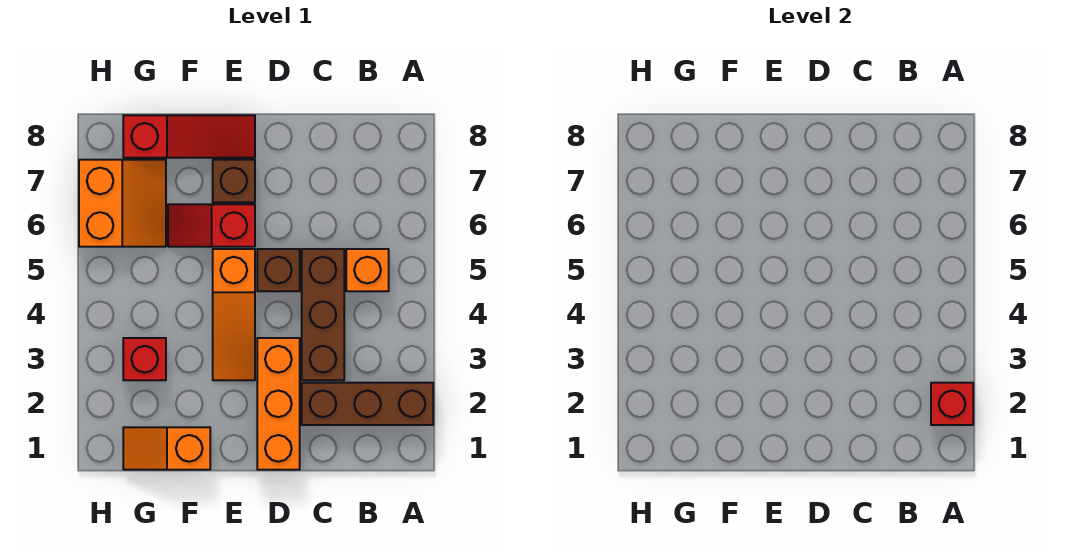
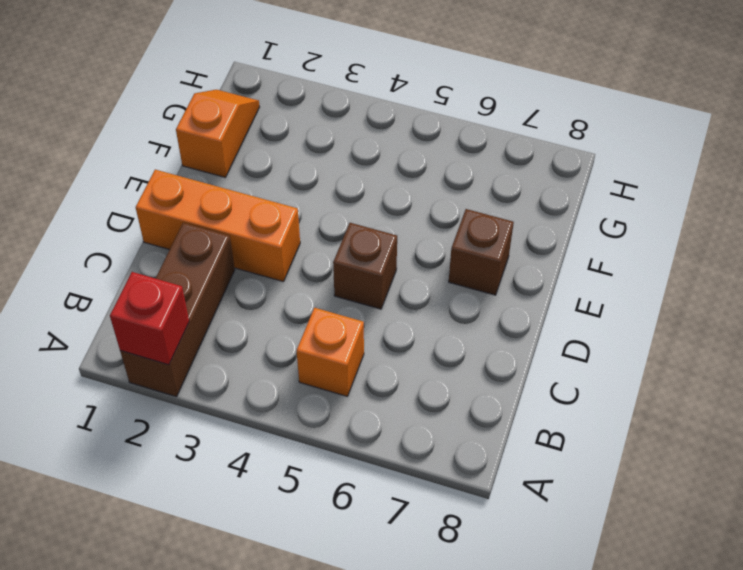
none -> brown 1x3 brick [302,249,344,380]
none -> orange 1x3 slope [213,249,255,380]
none -> red 1x2 slope [168,204,255,247]

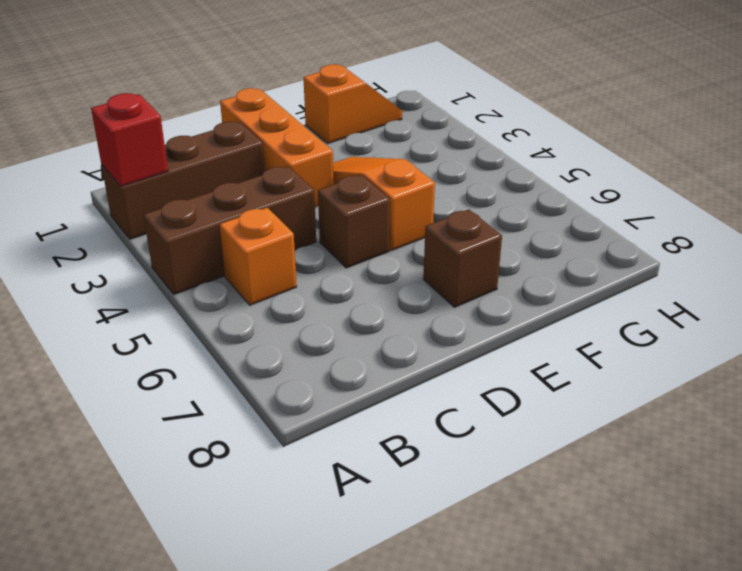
brown 1x3 brick [144,166,316,294] -> brown 1x3 brick turned to [302,249,344,380]
none -> red 1x2 slope [168,204,255,247]
none -> red 1x3 slope [123,115,255,158]
none -> red 1x1 brick [123,338,166,380]

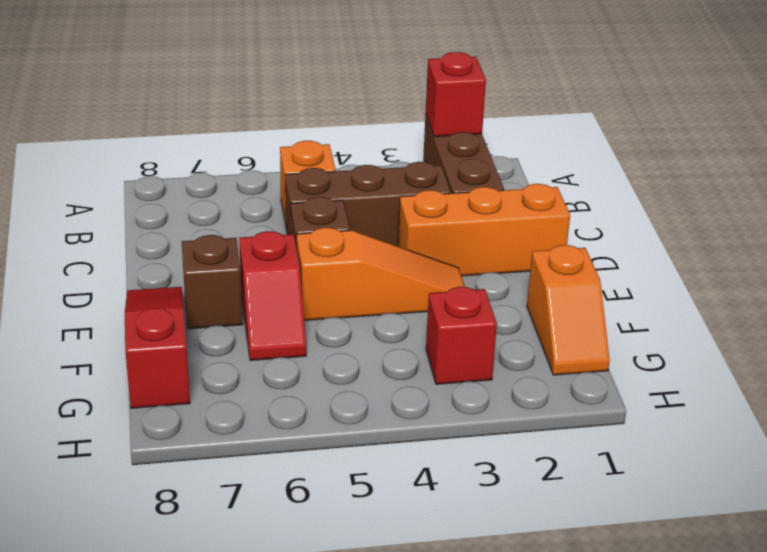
none -> orange 2x2 slope [79,160,166,247]

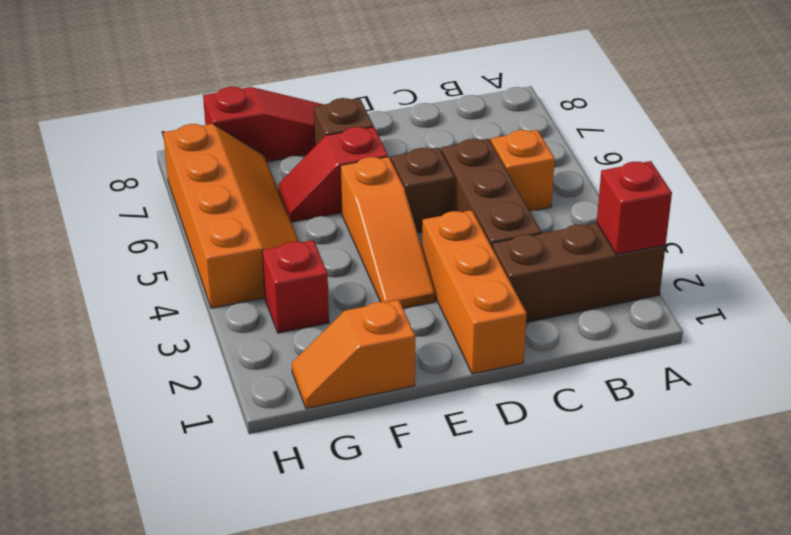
orange 2x4 slope [163,124,299,308] -> orange 2x2 slope [79,160,166,247]

